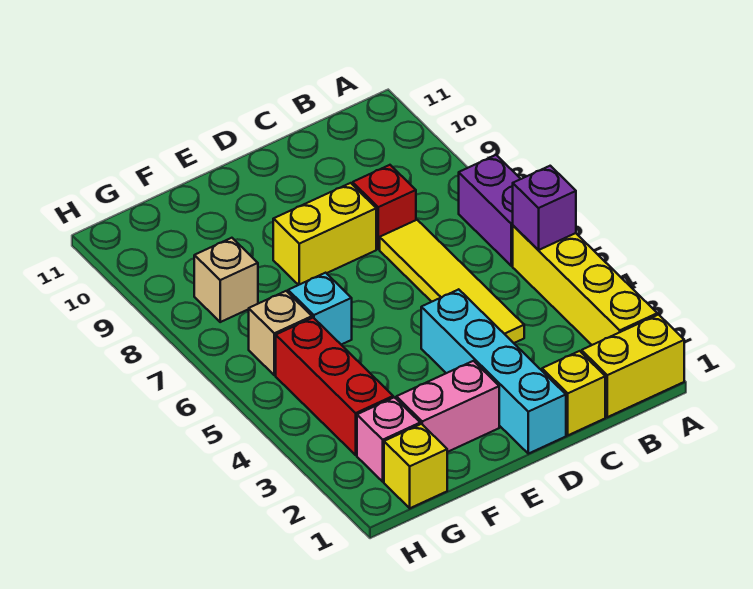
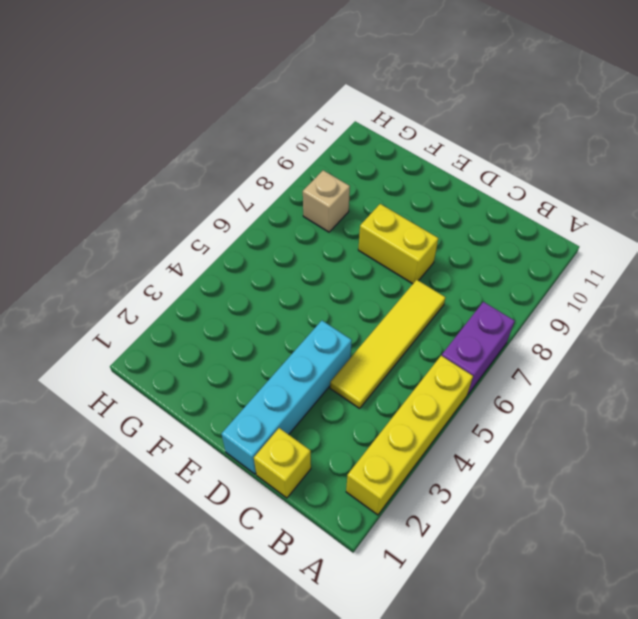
none -> yellow 1x2 brick [582,315,684,417]
none -> red 1x1 brick [353,165,416,249]
none -> pink 1x2 brick [396,361,499,452]

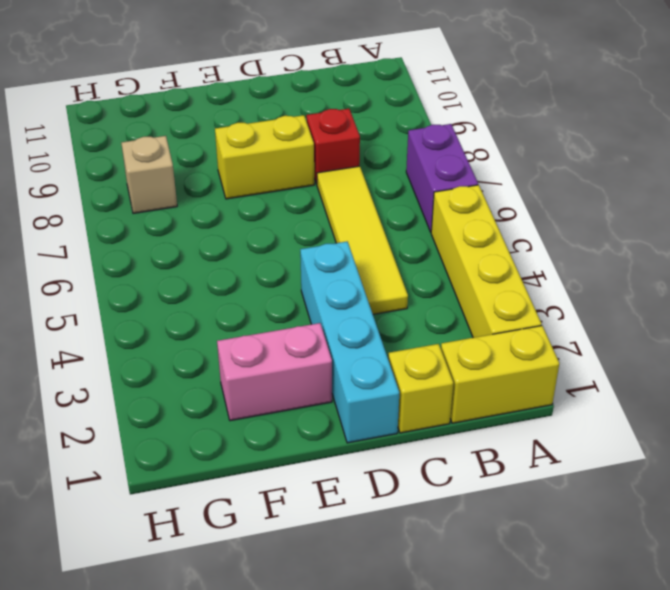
none -> cyan 1x1 brick [288,273,352,345]
none -> yellow 1x1 brick [384,424,447,508]
none -> pink 1x1 brick [357,397,420,482]

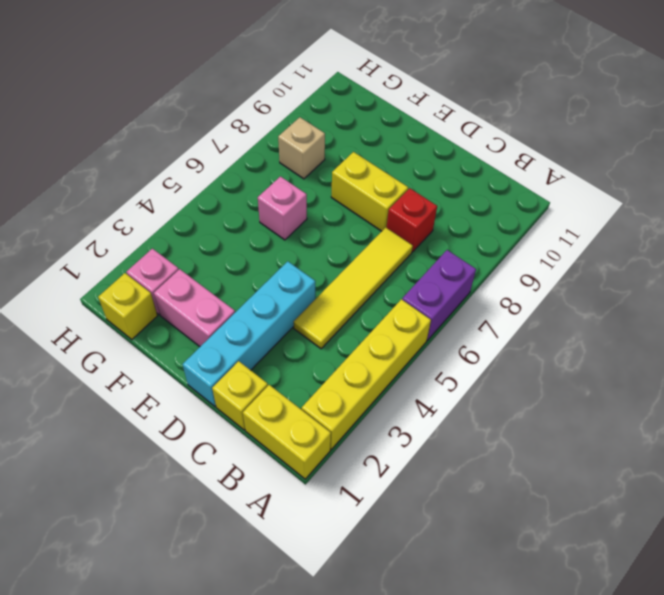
pink 1x1 brick [258,177,307,240] -> cyan 1x1 brick [288,273,352,345]
none -> red 1x3 brick [276,318,393,455]
none -> tan 1x1 brick [249,291,312,375]
none -> purple 1x1 brick [513,166,576,250]

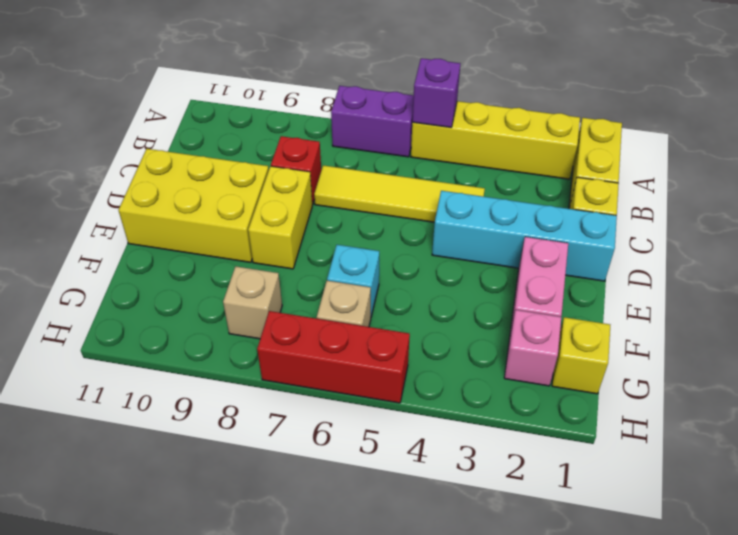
yellow 2x3 brick [118,149,269,262] -> none
red 1x3 brick [257,311,410,403] -> red 1x3 brick moved to [276,318,393,455]

